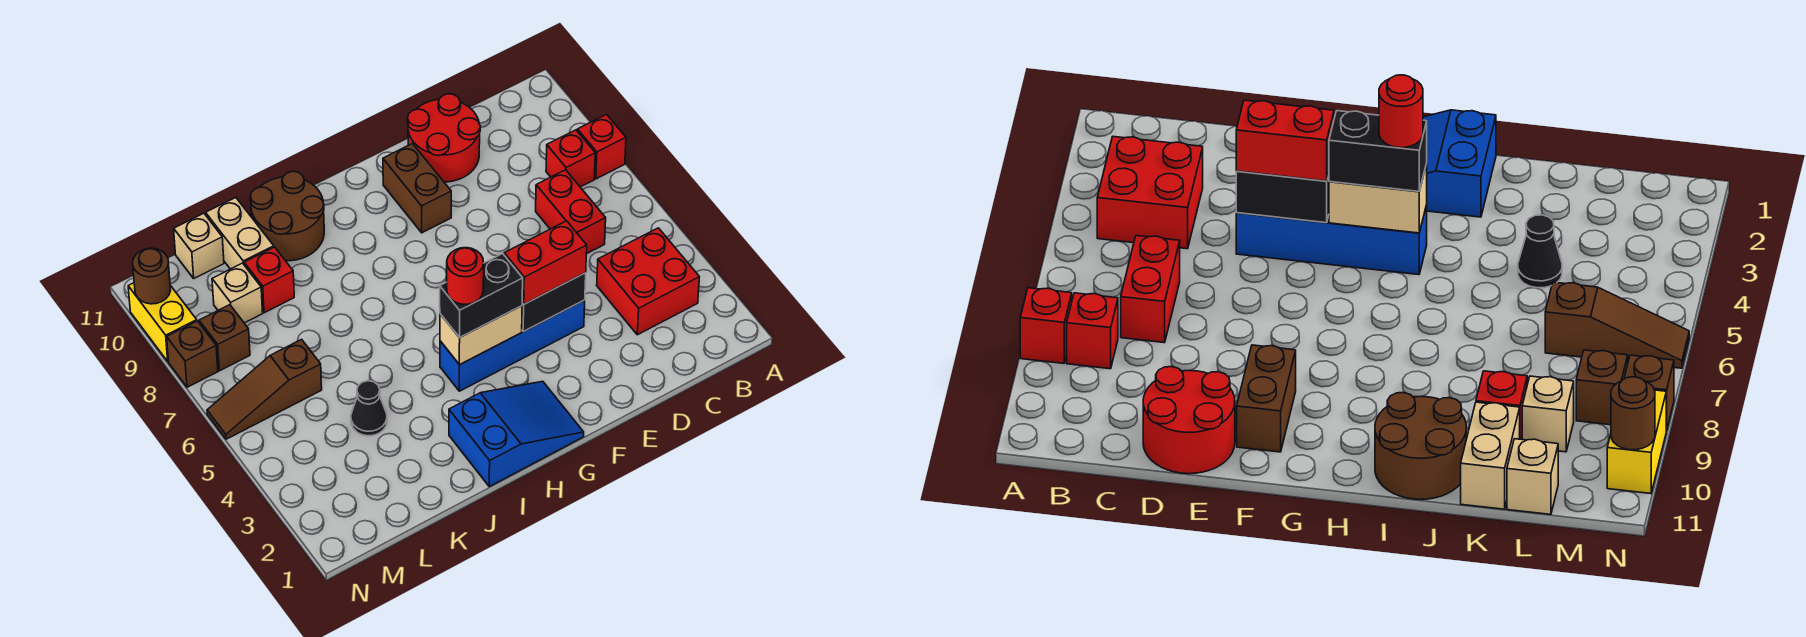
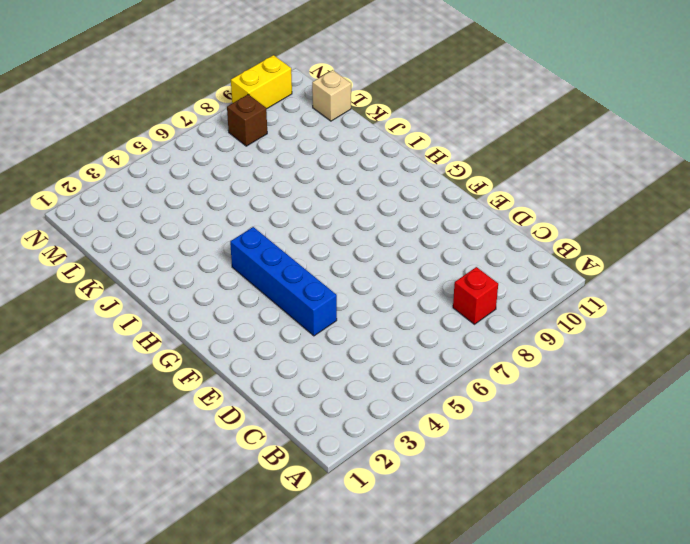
none -> red 1x1 brick [577,115,626,179]
none -> red 2x2 brick [597,228,699,335]
none -> red 1x2 brick [536,170,606,254]

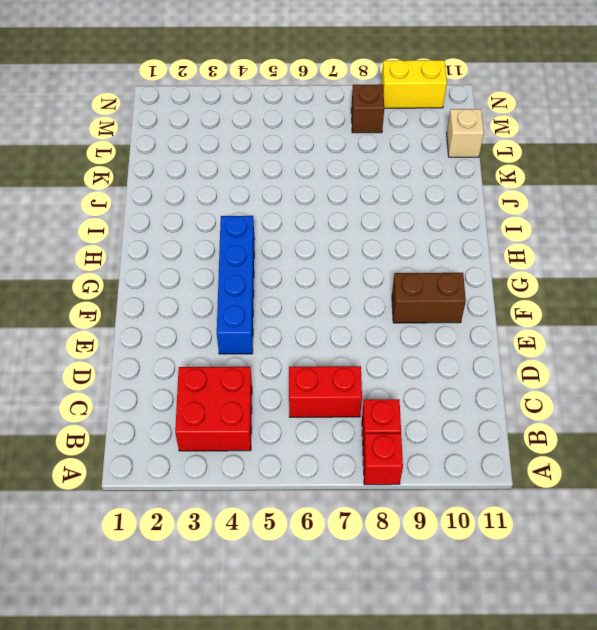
none -> red 2x2 round brick [407,94,480,182]
none -> blue 2x3 slope [449,381,584,487]
none -> brown 2x2 round brick [250,171,324,261]

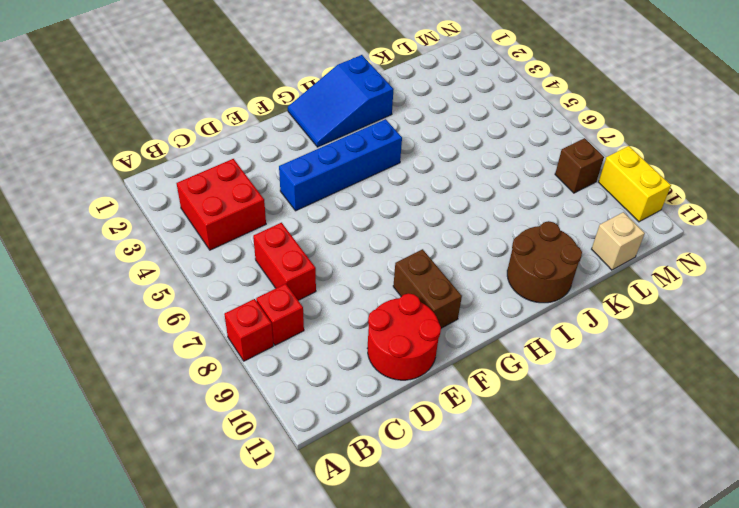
none -> black 1x1 cone [351,381,387,436]
none -> red 1x1 brick [244,247,294,313]
none -> tan 1x2 brick [206,198,274,269]

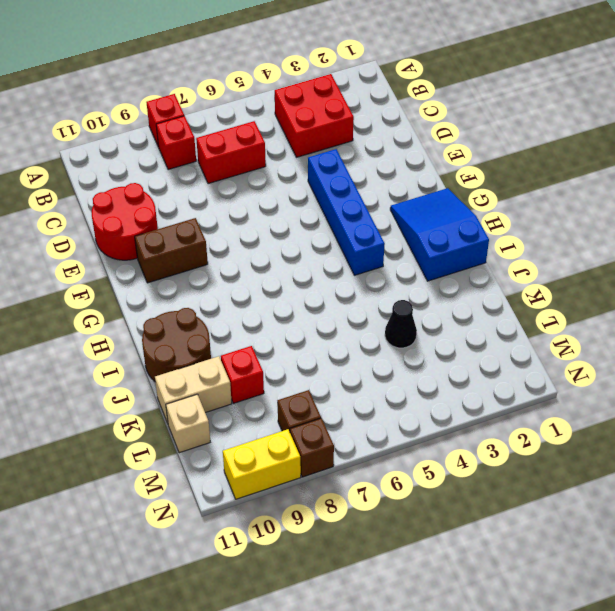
none -> brown 1x3 slope [207,339,322,439]
none -> tan 1x1 brick [212,263,263,323]
none -> black 1x2 brick [522,273,586,332]

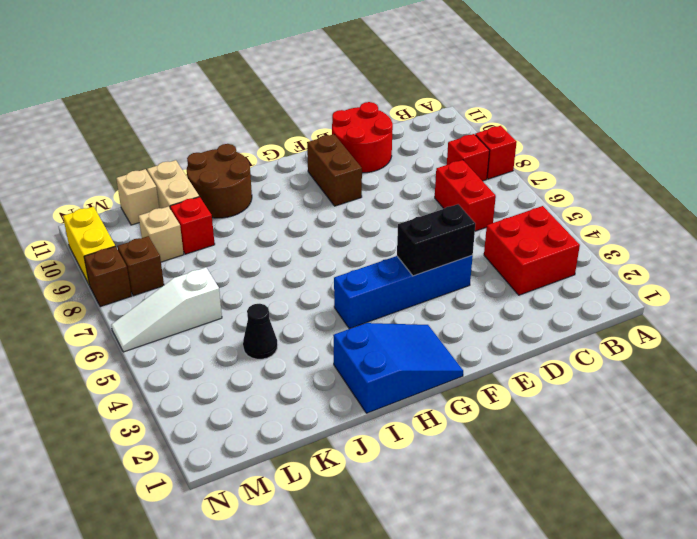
white 1x3 slope [111,268,222,352] -> brown 1x3 slope [207,339,322,439]
none -> tan 1x2 brick [440,306,522,365]
none -> brown 1x1 round brick [133,248,171,304]
none -> red 1x2 brick [504,221,587,304]

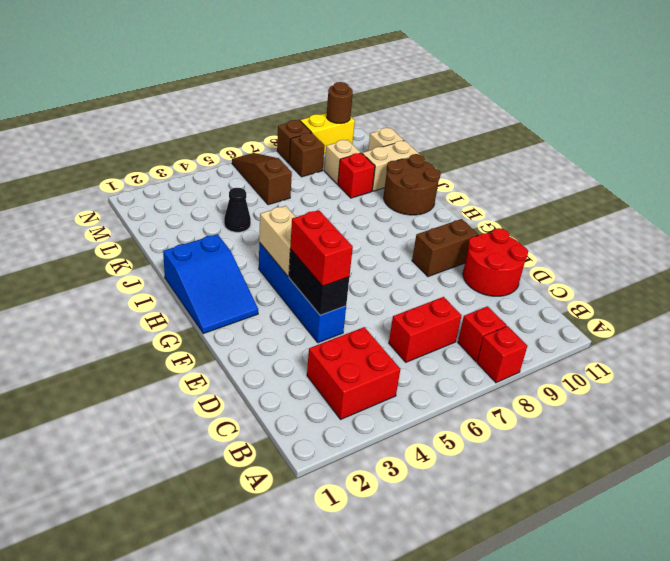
none -> black 1x2 brick [440,254,523,338]
none -> red 1x1 round brick [447,248,484,304]

